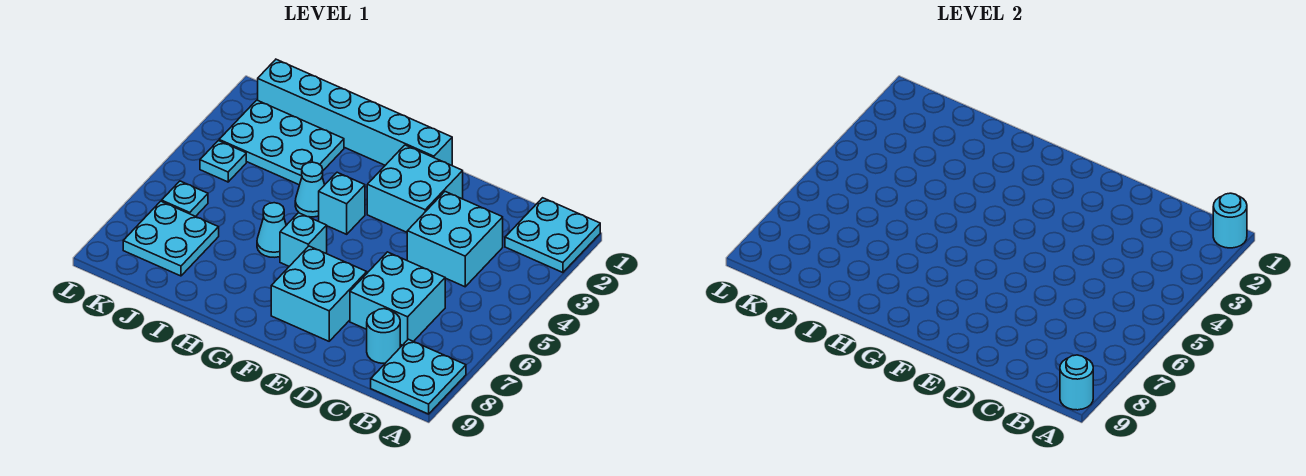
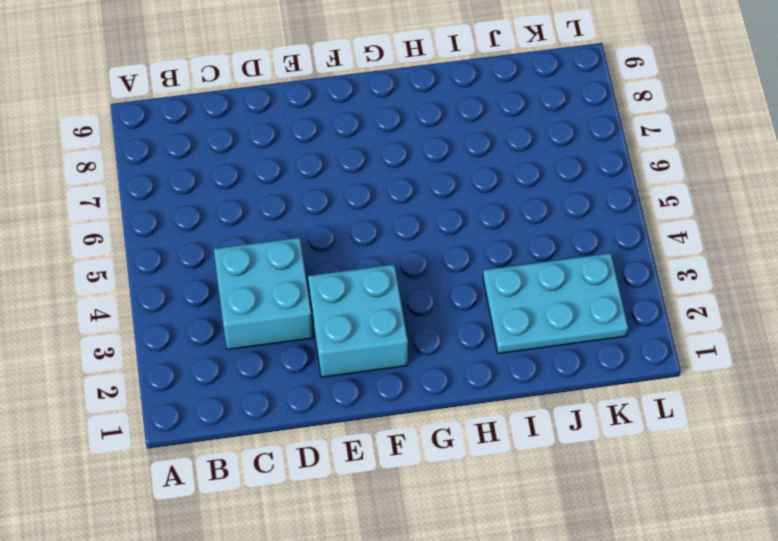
none -> cyan 2x2 plate [505,198,600,273]
none -> cyan 2x2 plate [371,339,466,414]
none -> cyan 2x2 brick [350,252,445,345]

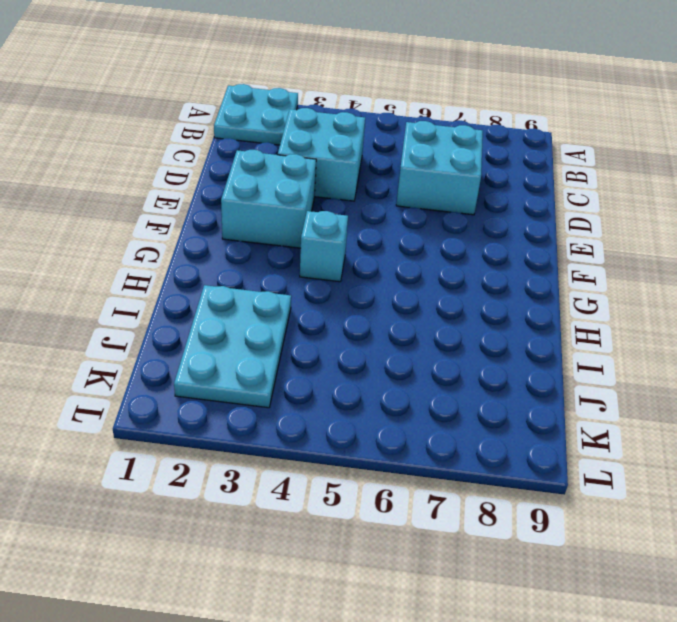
none -> cyan 2x2 plate [371,339,466,414]
none -> cyan 1x1 round brick [367,309,400,363]
none -> cyan 2x2 brick [271,246,367,341]

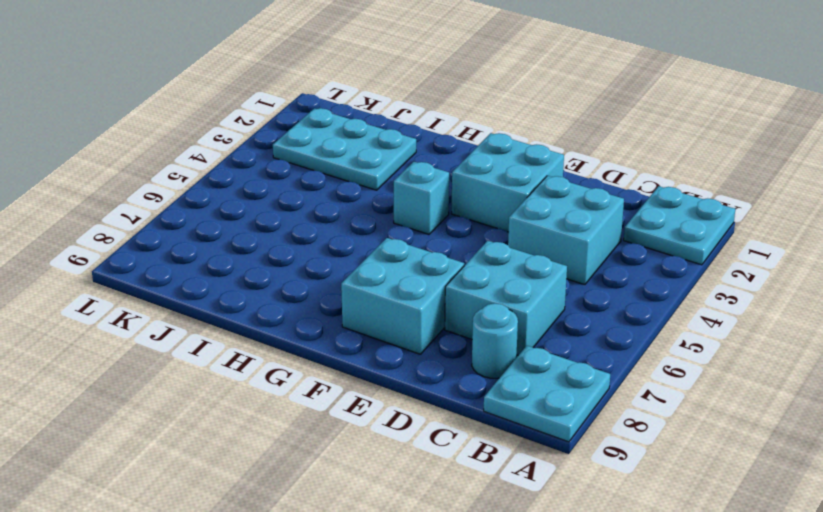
none -> cyan 1x6 brick [258,59,452,165]
none -> cyan 1x1 brick [280,213,327,266]
none -> cyan 1x1 cone [295,162,325,217]

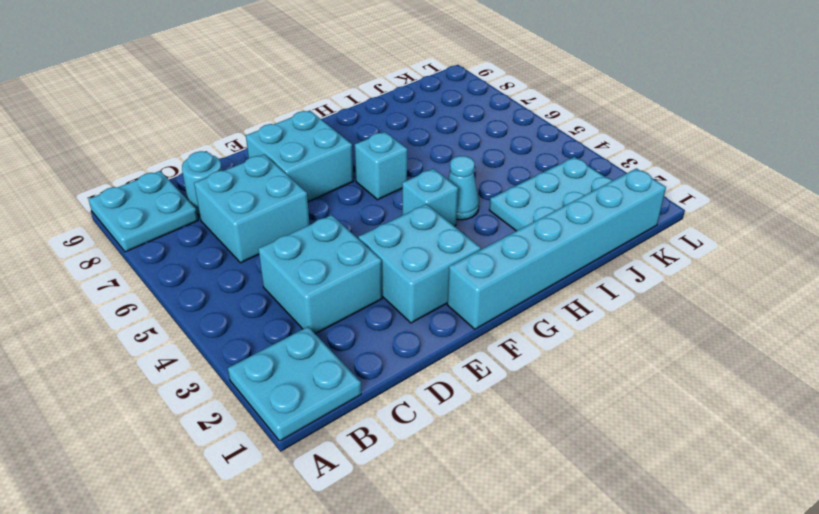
none -> cyan 1x1 cone [257,203,286,257]
none -> cyan 2x2 plate [123,201,219,276]
none -> cyan 1x1 plate [200,141,246,182]

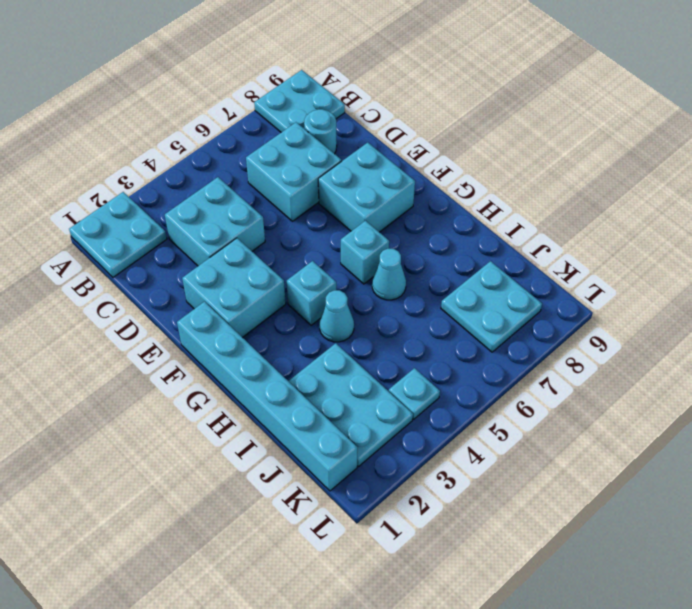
none -> cyan 1x1 plate [162,181,208,217]
none -> cyan 1x1 round brick [1213,193,1247,248]
none -> cyan 1x1 round brick [1060,355,1093,410]

